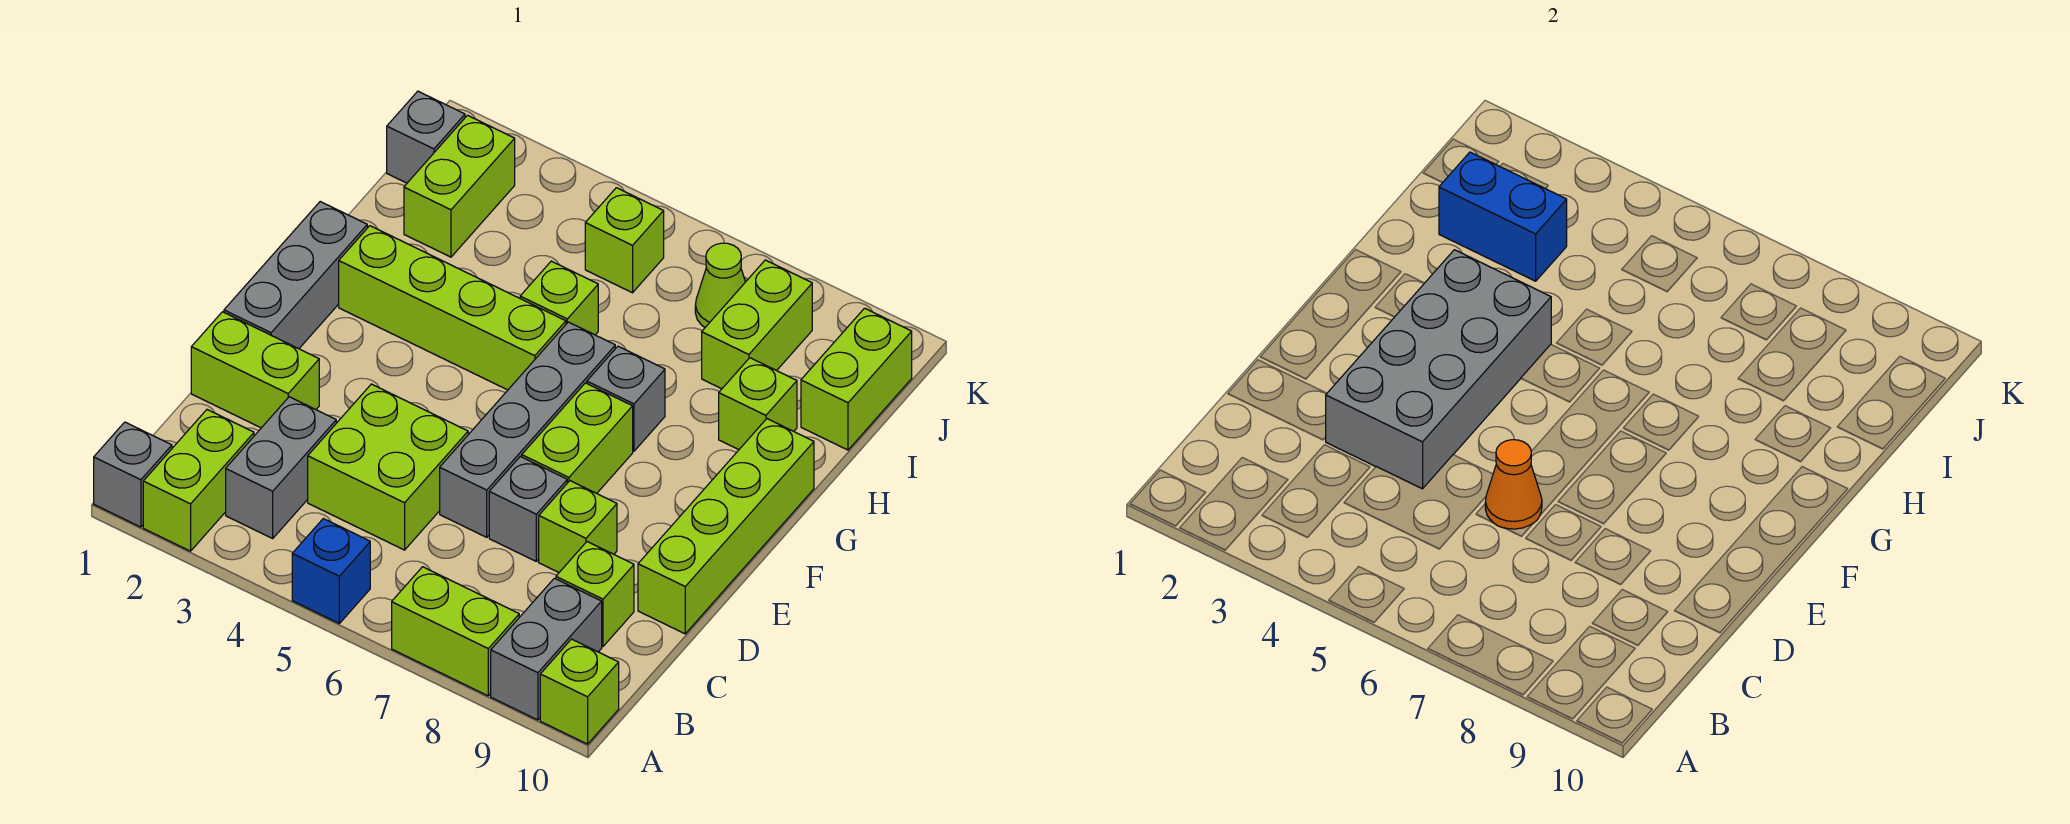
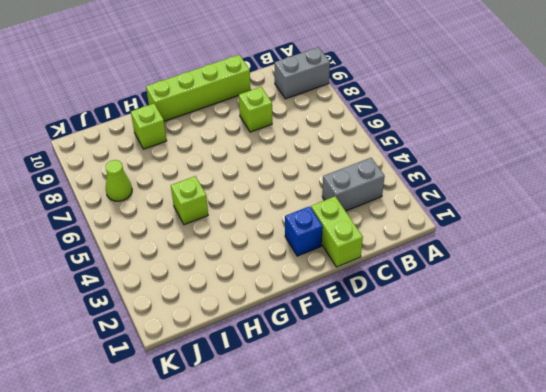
blue 1x1 brick [285,206,323,256] -> blue 1x1 brick moved to [292,519,370,623]
none -> grey 1x1 brick [94,422,172,527]
none -> lime 1x2 brick [143,410,254,551]
none -> lime 1x2 brick [392,567,519,696]

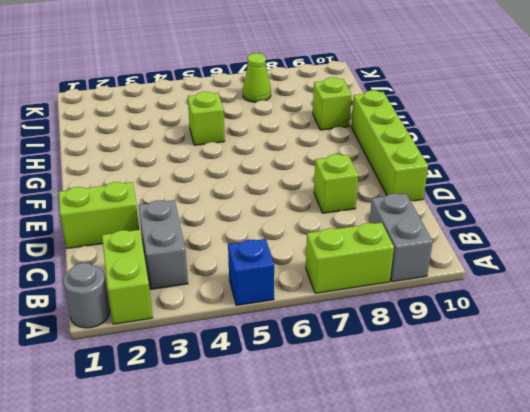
grey 1x1 round brick [63,263,110,328] -> grey 1x1 brick [94,422,172,527]
none -> lime 1x1 brick [540,639,619,744]
none -> lime 2x2 brick [308,384,468,550]
none -> lime 1x1 brick [556,542,634,646]

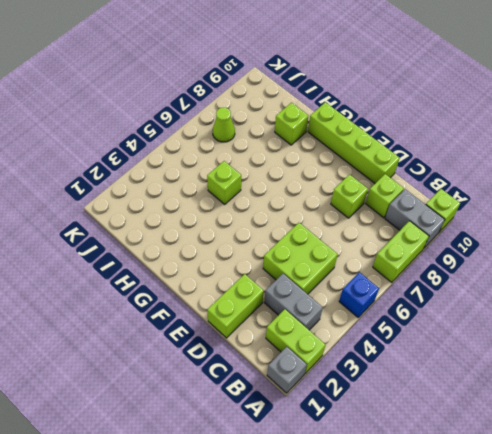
none -> grey 1x4 brick [440,322,615,537]
none -> grey 1x1 brick [489,457,567,561]
none -> grey 1x3 brick [224,202,367,349]

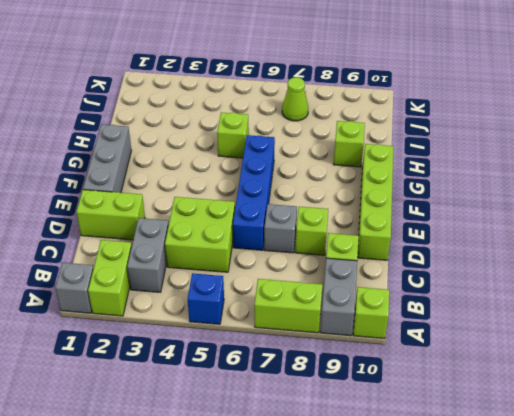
blue 1x4 brick [233,135,275,250] -> grey 1x4 brick [440,322,615,537]
none -> lime 1x2 brick [522,383,633,493]
none -> lime 1x4 brick [339,226,566,390]
none -> grey 1x1 brick [587,346,665,451]

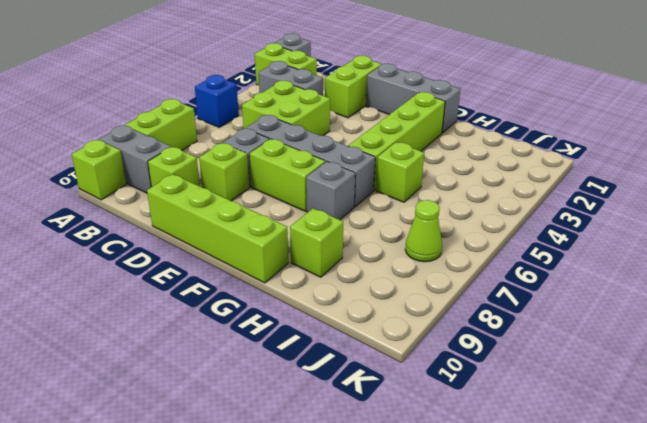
none -> lime 1x2 brick [404,115,515,257]
none -> lime 1x2 brick [702,260,812,389]
none -> lime 1x2 brick [801,308,912,450]

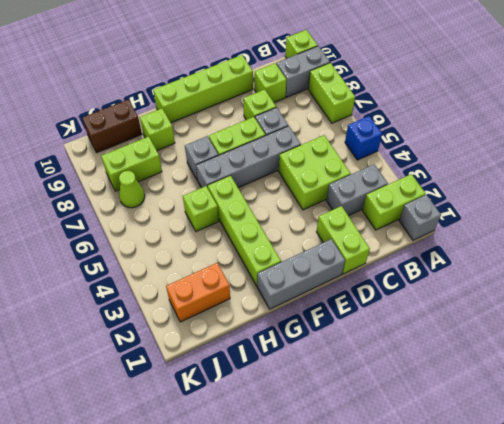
orange 1x2 brick [166,263,230,322] -> lime 1x2 brick [404,115,515,257]
brown 1x2 brick [82,99,142,153] -> lime 1x2 brick [801,308,912,450]
none -> grey 1x1 brick [387,91,465,183]
none -> lime 1x1 brick [585,188,664,293]
none -> grey 2x4 brick [1326,250,1551,489]

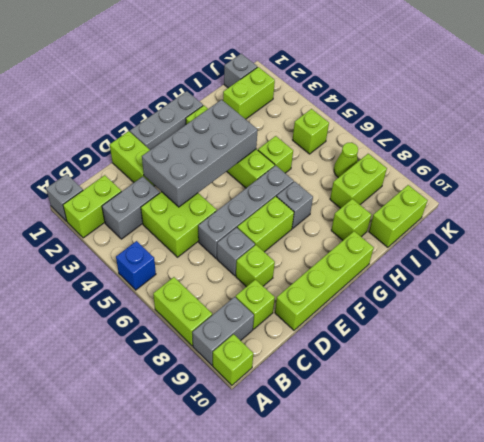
none -> orange 1x1 cone [1485,440,1542,529]
none -> blue 1x2 brick [1439,152,1567,281]

